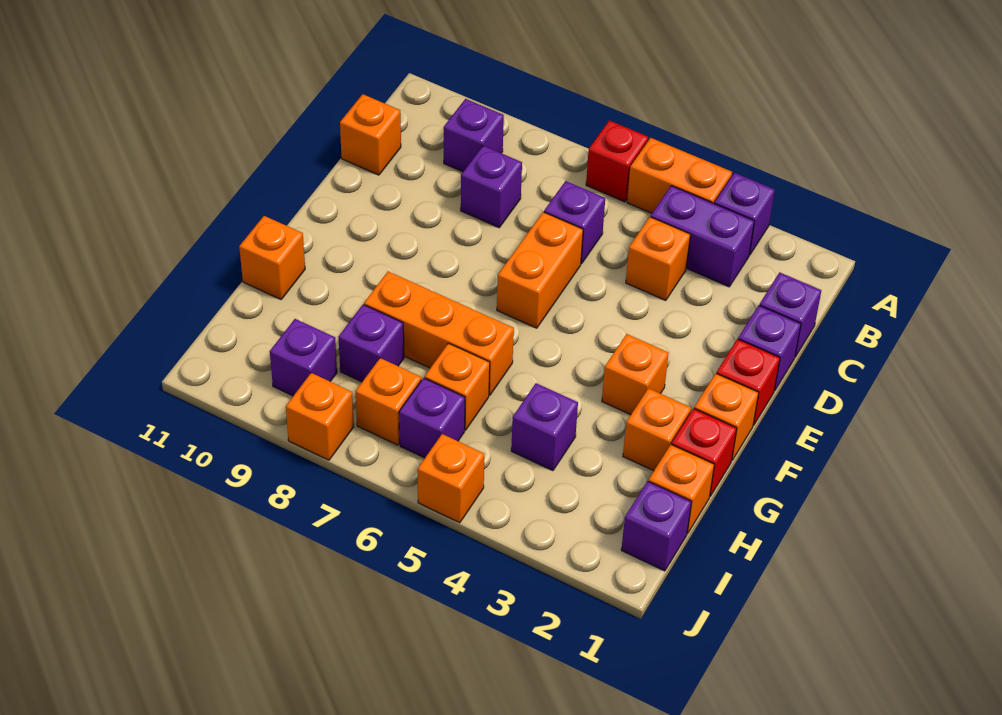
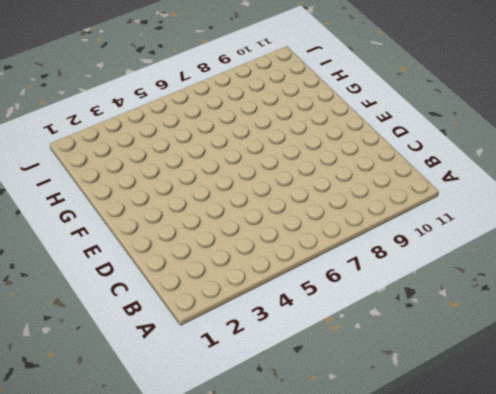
none -> purple 1x1 brick [714,173,775,255]
none -> orange 1x2 brick [627,138,732,213]
none -> red 1x1 brick [586,120,648,202]

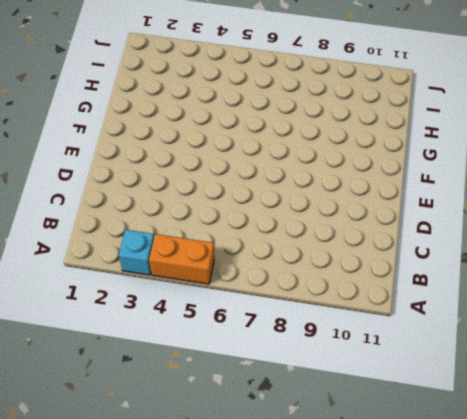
cyan 1x1 brick [119,229,154,275] -> purple 1x1 brick [714,173,775,255]
none -> red 1x1 brick [586,120,648,202]
none -> purple 1x2 brick [651,186,754,287]
none -> purple 1x1 brick [444,99,504,172]

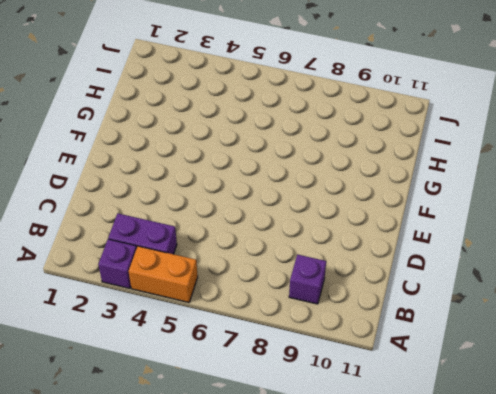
none -> red 1x1 brick [586,120,648,202]
none -> purple 1x1 brick [759,272,821,357]
none -> orange 1x1 brick [626,217,690,301]

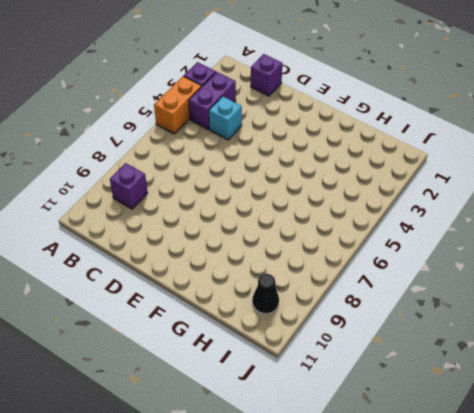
cyan 1x1 brick [209,96,242,140] -> orange 1x1 brick [626,217,690,301]
black 1x1 cone [252,274,279,314] -> none
none -> red 1x1 brick [586,120,648,202]
none -> purple 1x1 brick [544,181,605,264]
none -> purple 1x1 brick [461,146,522,228]

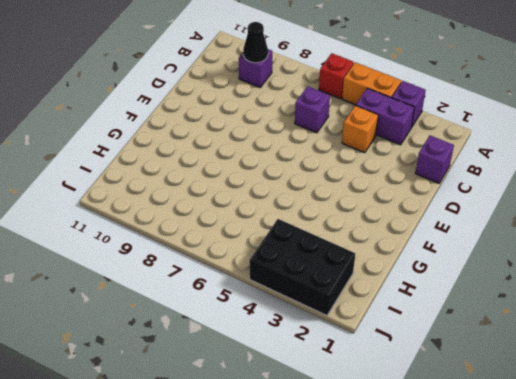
black 1x1 cone [243,22,268,63] -> none
black 2x3 brick [250,219,355,315] -> none
none -> purple 1x1 brick [461,146,522,228]
none -> orange 1x1 brick [340,94,401,175]
none -> purple 1x1 brick [738,306,801,391]

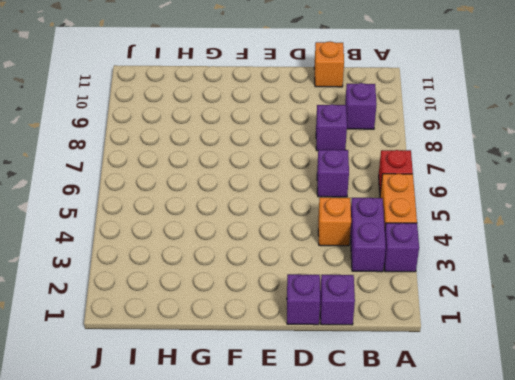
none -> orange 1x2 brick [497,212,583,328]
none -> red 1x1 brick [716,339,780,425]
none -> orange 1x1 brick [694,374,759,460]

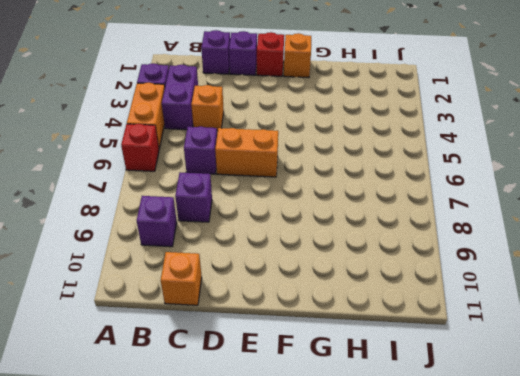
none -> orange 1x1 brick [602,334,669,415]
none -> red 1x1 brick [672,409,737,496]
none -> orange 1x1 brick [623,388,691,471]

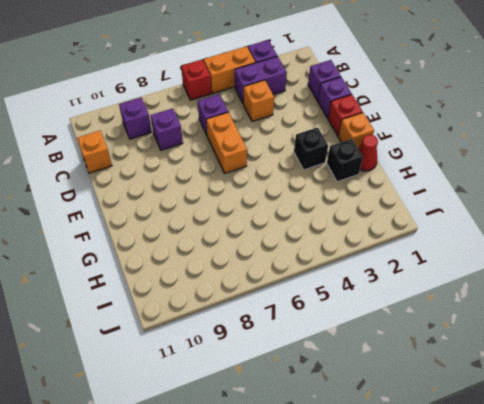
black 1x1 brick [294,127,328,170] -> orange 1x1 brick [602,334,669,415]
red 1x1 cone [358,135,378,171] -> red 1x1 brick [672,409,737,496]
black 1x1 brick [327,139,363,182] -> orange 1x1 brick [623,388,691,471]
none -> orange 1x3 brick [364,272,514,395]
none -> orange 1x1 brick [239,216,305,299]
none -> orange 1x1 brick [648,445,714,533]

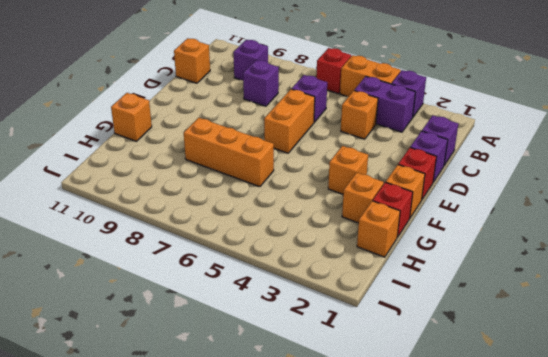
none -> purple 1x1 brick [511,383,578,471]
none -> orange 1x1 brick [425,343,490,430]
none -> purple 1x1 brick [339,305,404,382]

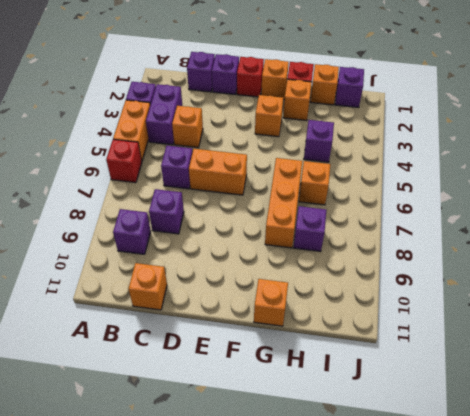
none -> purple 1x1 brick [399,378,465,458]
none -> orange 1x1 brick [356,358,421,445]
none -> purple 1x1 brick [270,319,337,396]

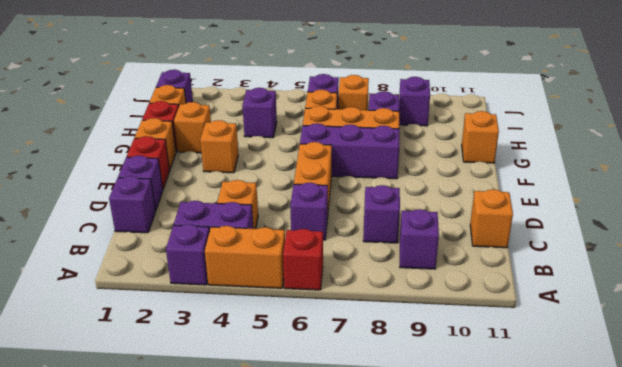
purple 1x3 brick [300,123,399,179] -> none
none -> orange 1x1 brick [418,434,484,523]
none -> orange 1x1 brick [286,373,354,460]

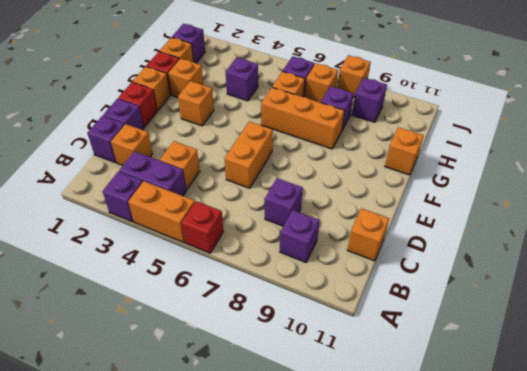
orange 1x1 brick [111,124,153,165] -> orange 1x1 brick moved to [418,434,484,523]
none -> purple 1x1 brick [544,181,605,264]

